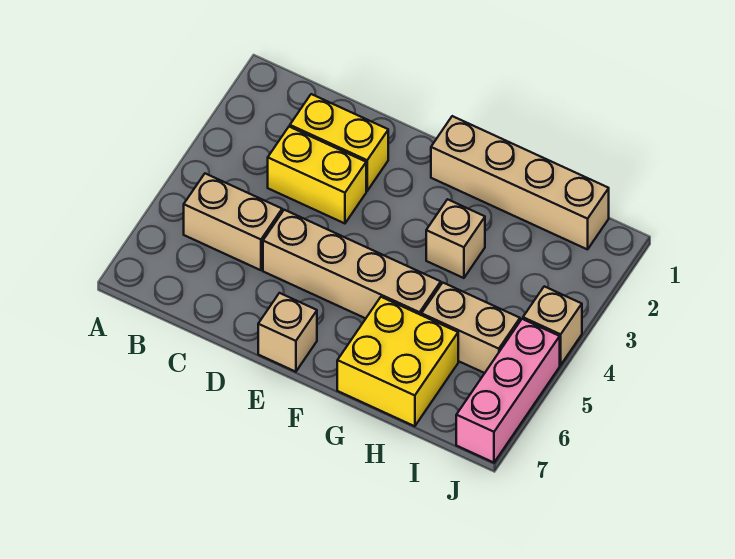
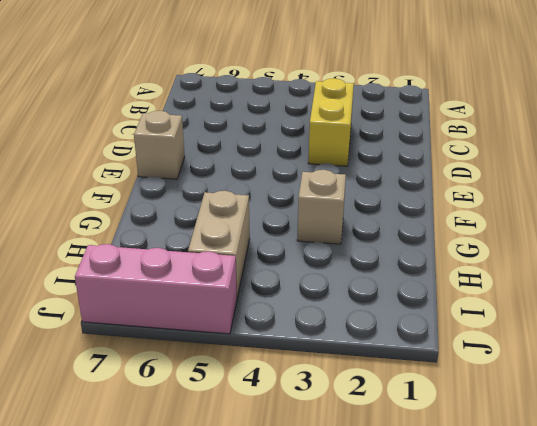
none -> tan 1x2 brick [184,174,282,270]
none -> yellow 1x2 brick [290,94,388,191]

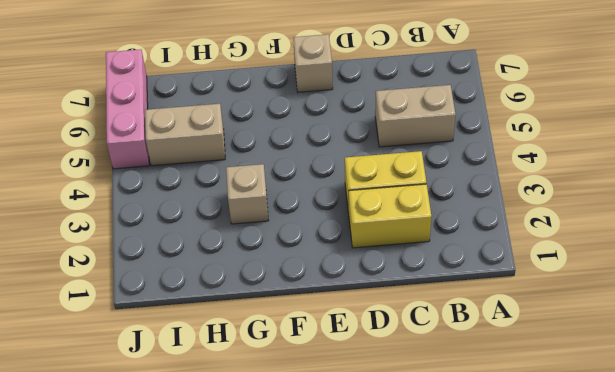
none -> tan 1x4 brick [263,210,441,318]
none -> tan 1x4 brick [431,116,609,249]

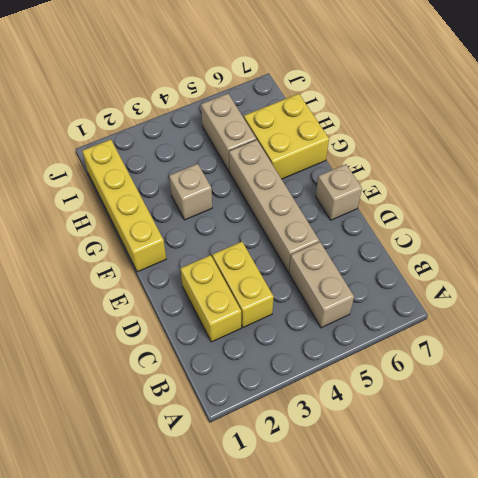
yellow 1x4 brick [82,139,166,272] -> tan 1x4 brick [431,116,609,249]
none -> tan 1x1 brick [523,286,582,365]
none -> pink 1x3 brick [456,319,560,463]

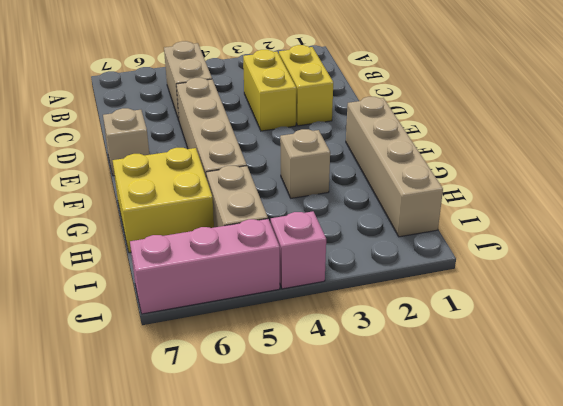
pink 1x1 brick [271,211,326,289] -> tan 1x1 brick [523,286,582,365]

